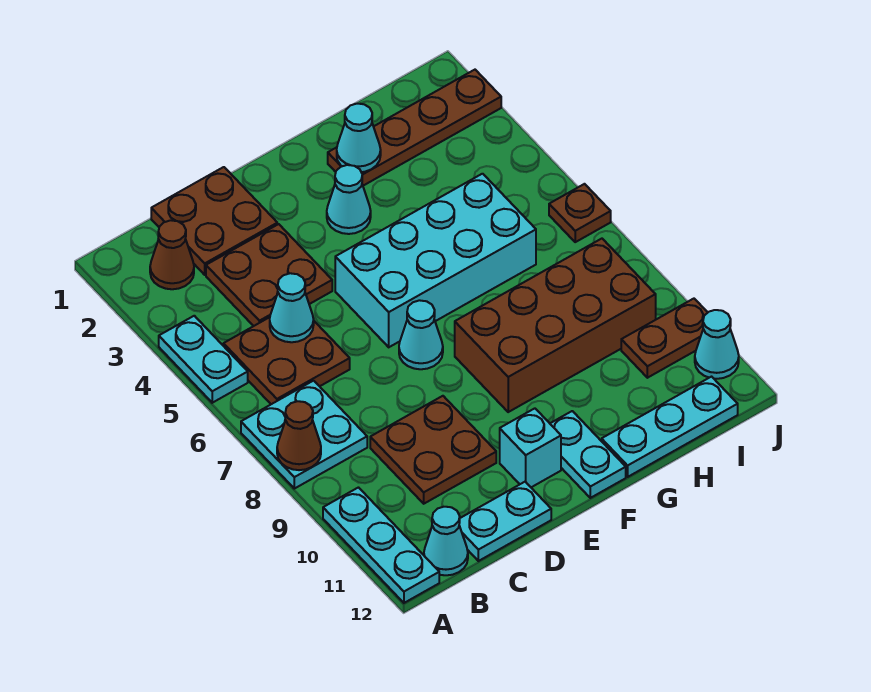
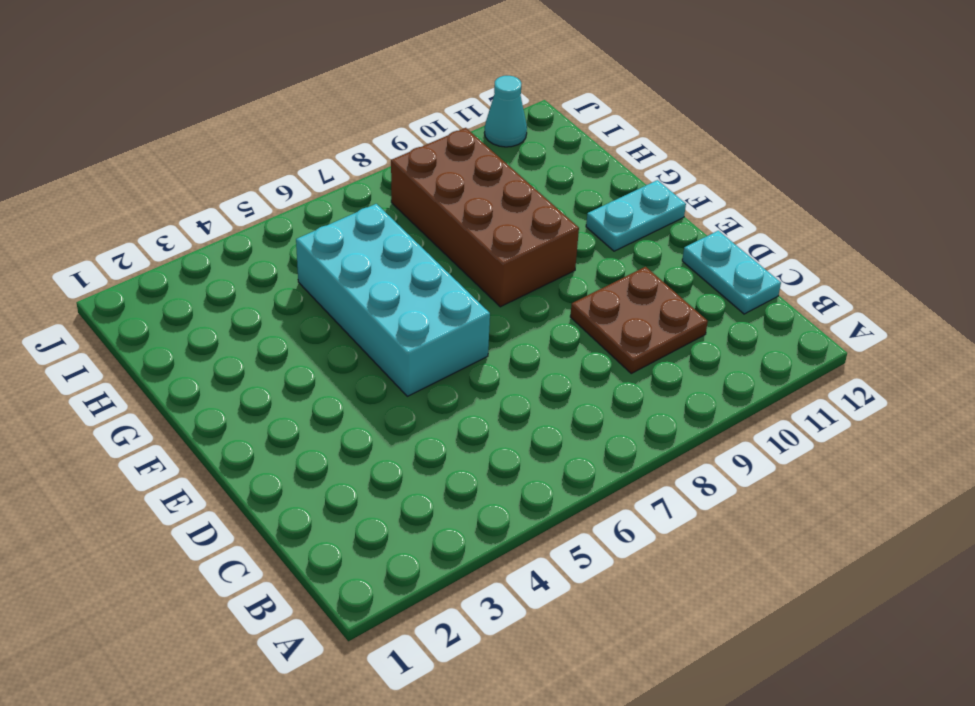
none -> cyan 1x2 plate [159,316,248,403]
none -> cyan 2x2 plate [241,381,367,489]
none -> cyan 1x3 plate [323,488,439,603]

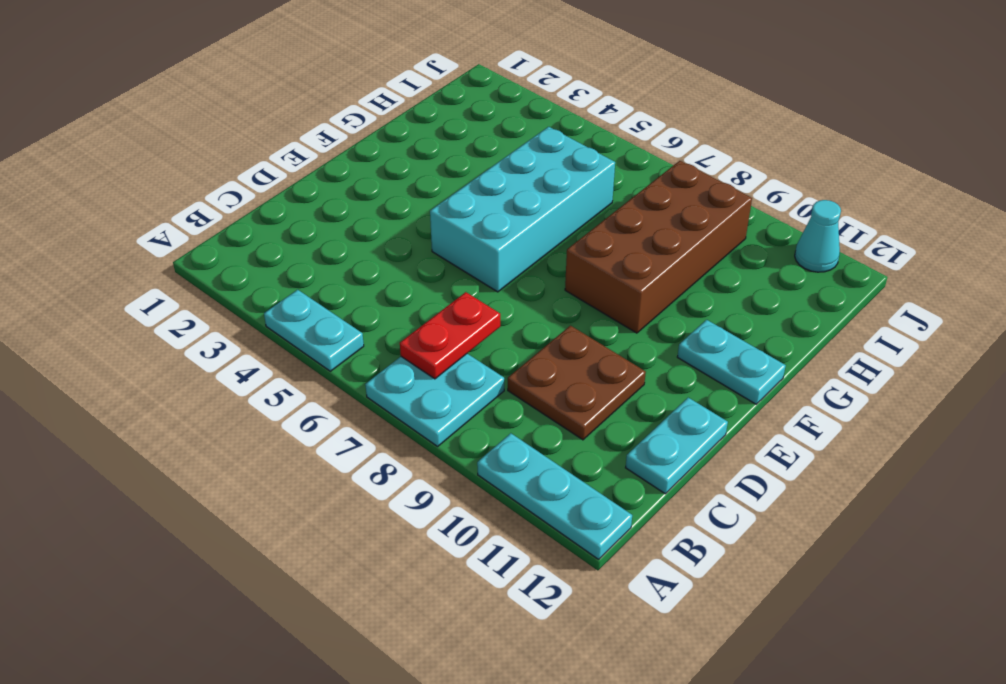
red 1x2 plate [400,292,500,379] -> none
none -> brown 1x1 cone [150,220,194,289]
none -> brown 2x2 plate [223,317,350,404]
none -> cyan 1x1 cone [424,507,468,575]

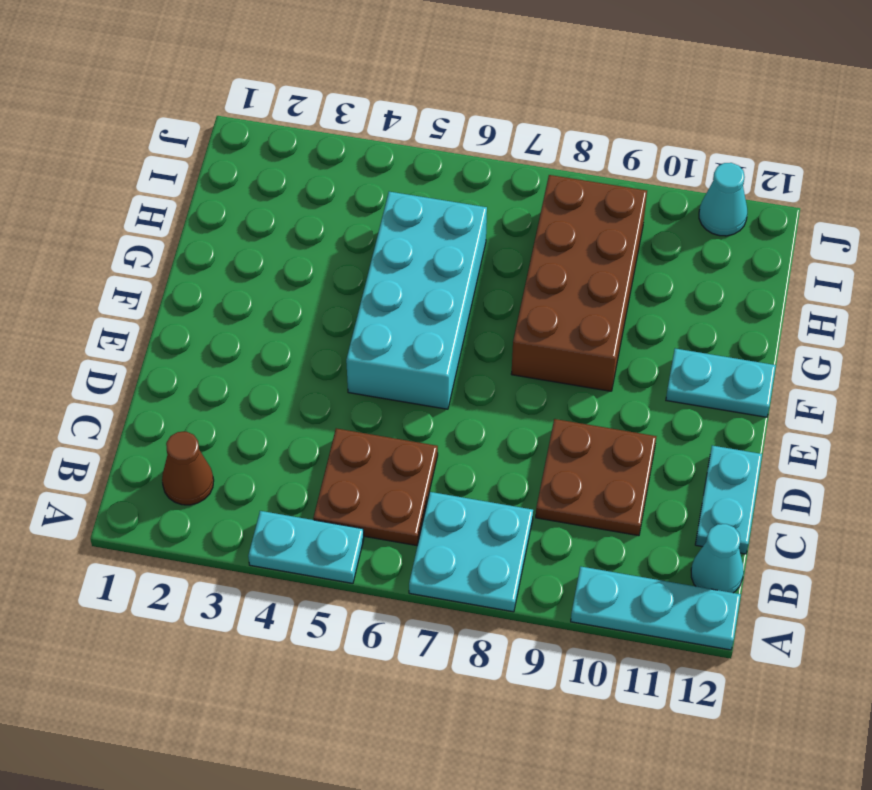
none -> brown 2x2 plate [151,167,277,275]
none -> brown 2x2 plate [206,224,332,326]
none -> cyan 1x1 cone [399,300,443,369]

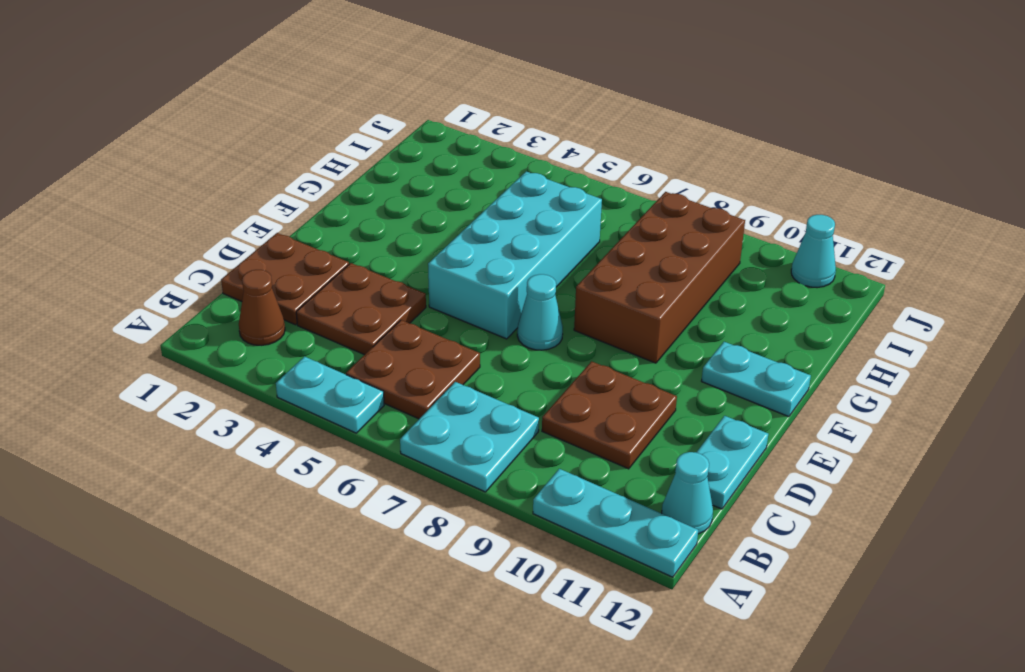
none -> cyan 1x1 brick [500,408,561,487]
none -> cyan 1x1 cone [327,165,371,234]
none -> brown 1x4 plate [328,70,501,186]

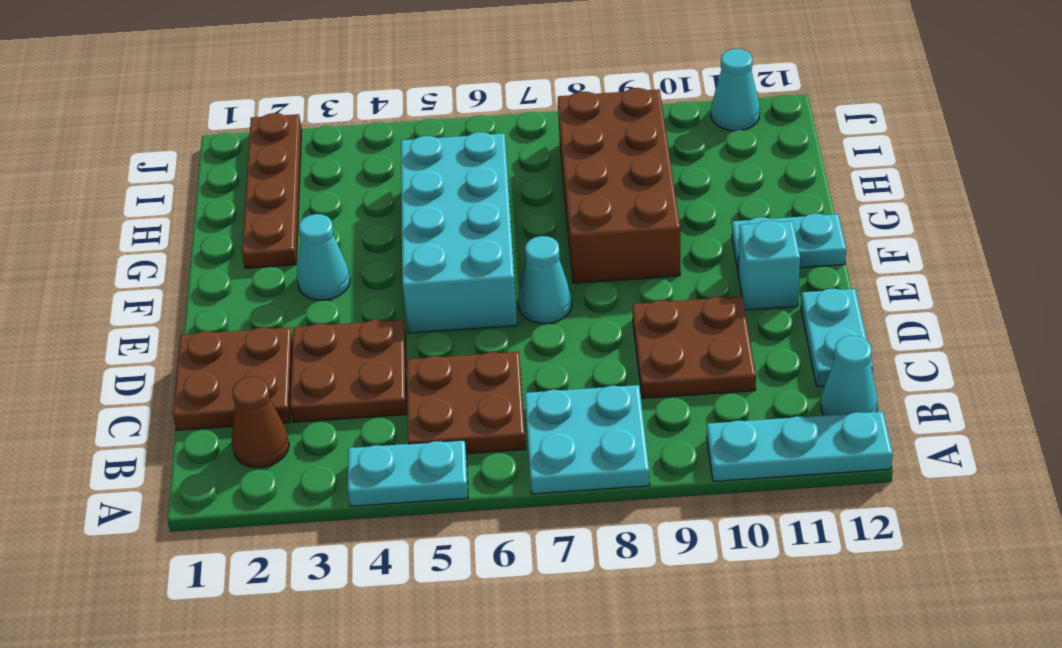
none -> cyan 1x3 plate [602,377,738,477]
none -> brown 1x2 plate [621,299,708,378]
none -> brown 1x1 plate [549,184,611,242]

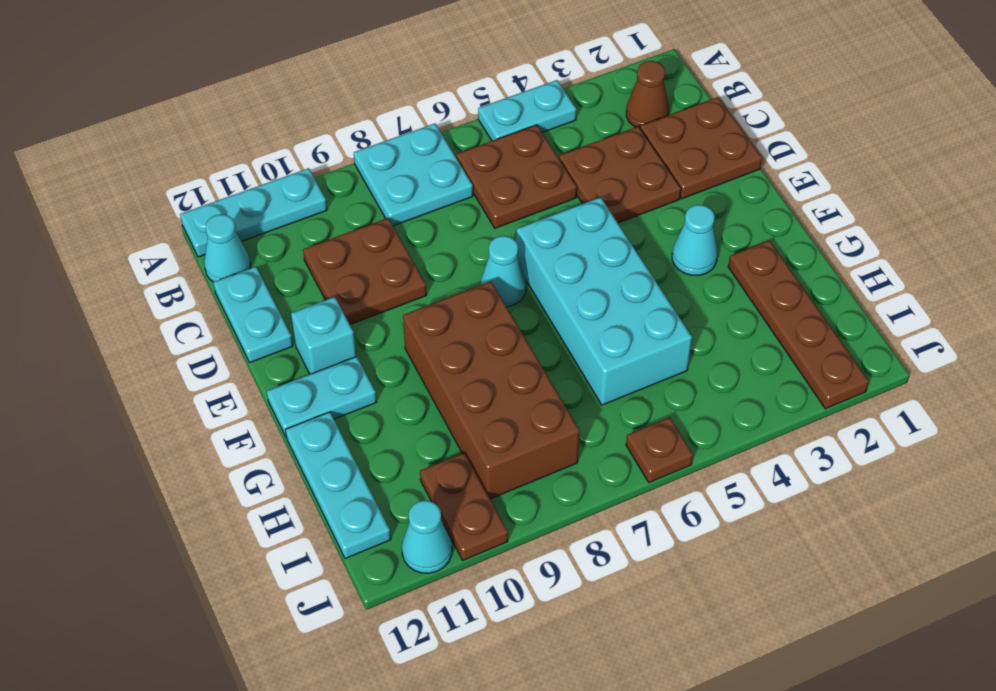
none -> brown 1x1 cone [277,401,321,470]
none -> cyan 1x1 cone [270,273,314,342]
none -> cyan 1x1 cone [337,104,381,172]

